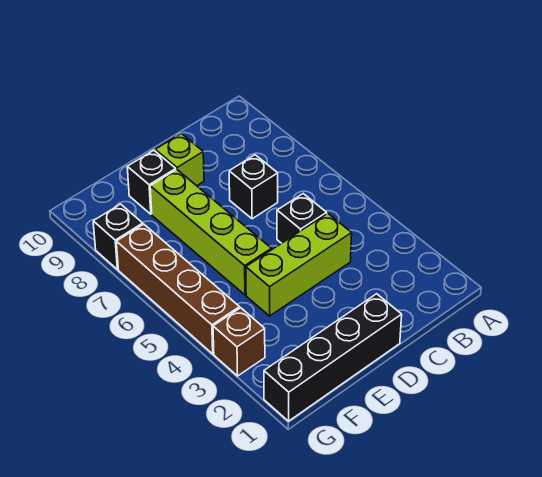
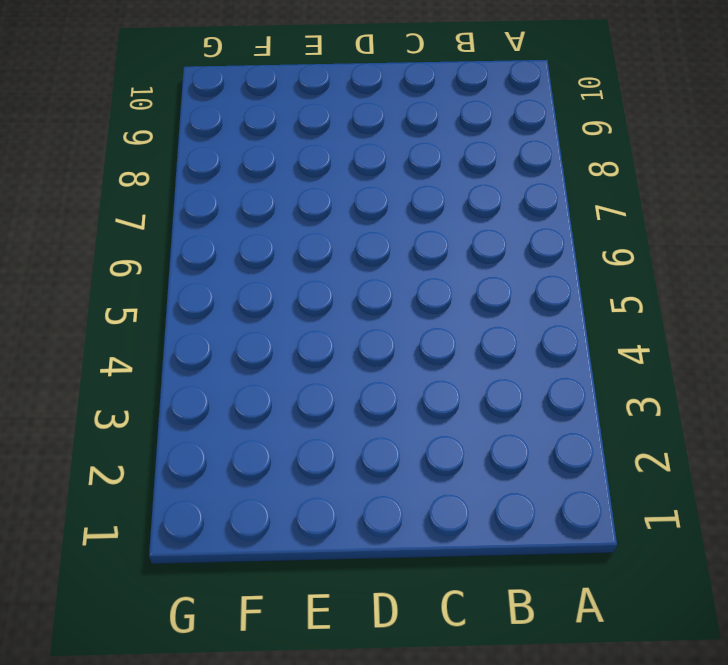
none -> lime 1x3 brick [246,213,352,316]
none -> black 1x1 brick [277,194,327,243]

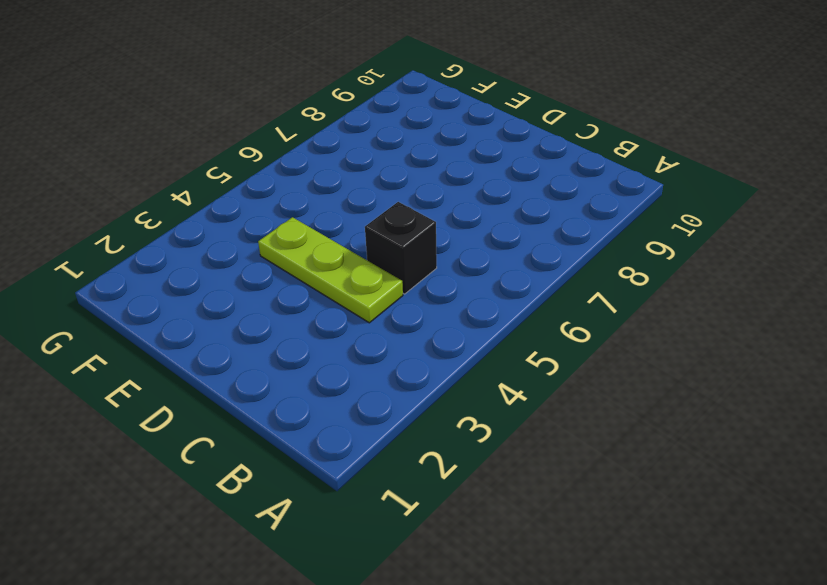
lime 1x3 plate [258,217,403,323] -> lime 1x3 brick [246,213,352,316]
none -> black 1x1 brick [229,155,278,219]
none -> black 1x4 brick [264,294,402,421]

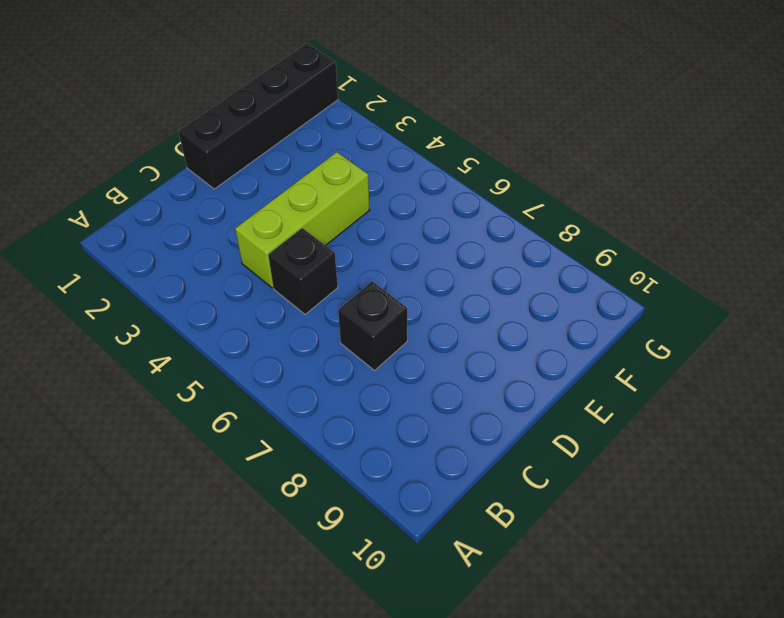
none -> lime 1x1 brick [155,134,204,186]
none -> lime 1x4 brick [150,170,271,295]

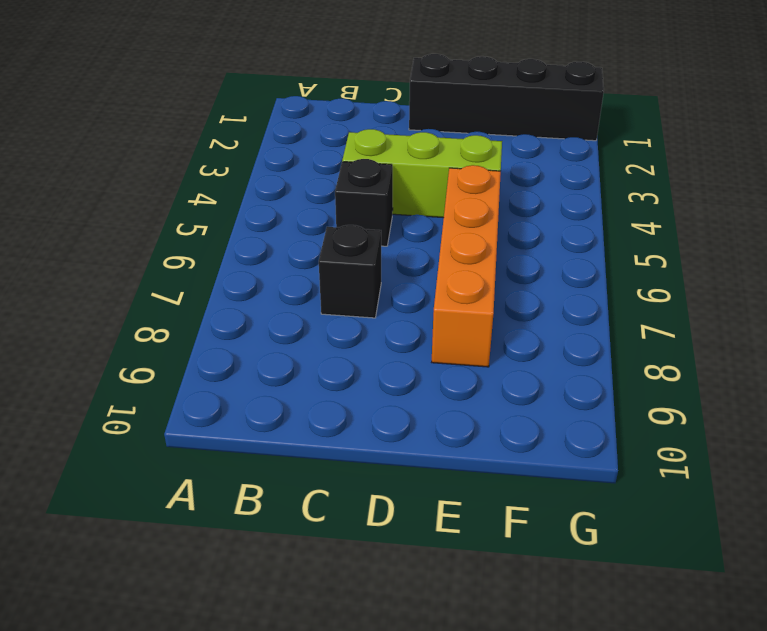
orange 1x4 brick [432,165,501,367] -> lime 1x4 brick [150,170,271,295]
none -> lime 1x1 brick [155,134,204,186]
none -> black 1x1 brick [127,150,176,214]

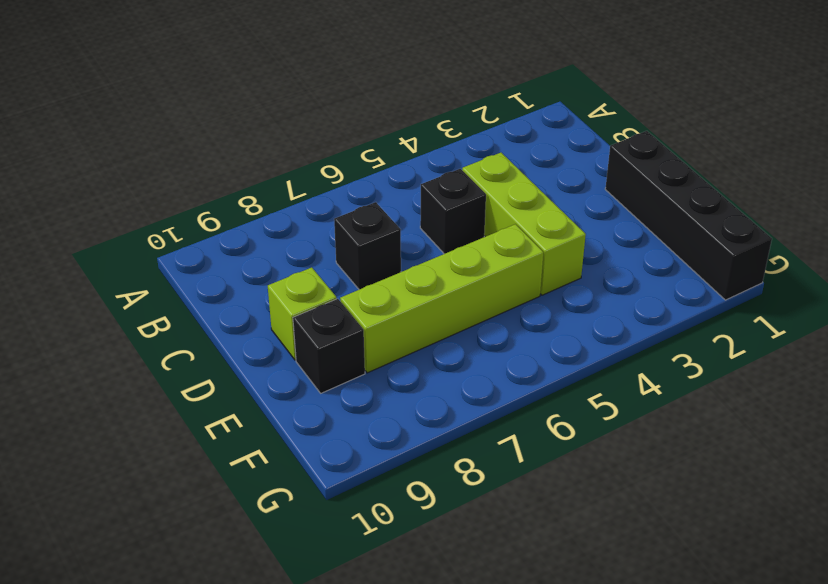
none -> brown 1x1 brick [213,308,265,376]
none -> brown 1x4 brick [116,224,240,354]

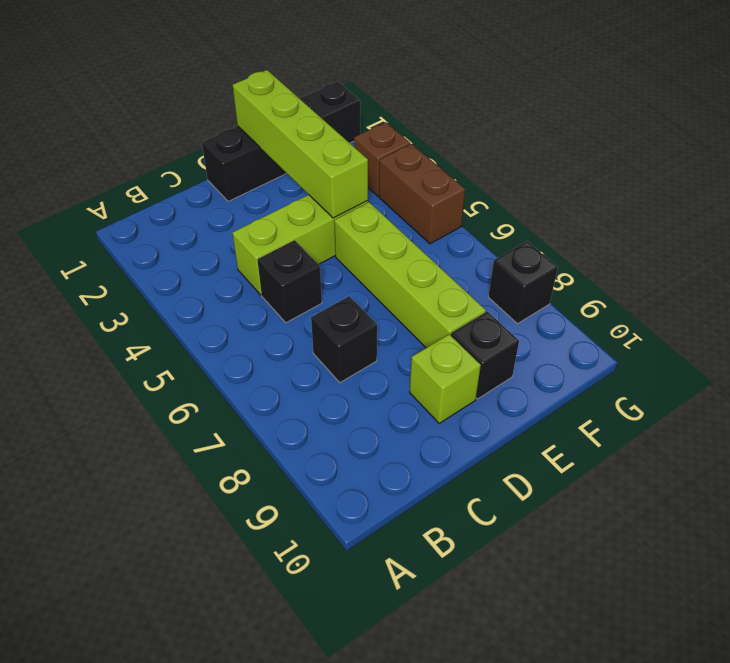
lime 1x4 brick [233,70,368,218] -> none
brown 1x2 brick [379,144,465,244] -> brown 1x4 brick [116,224,240,354]

